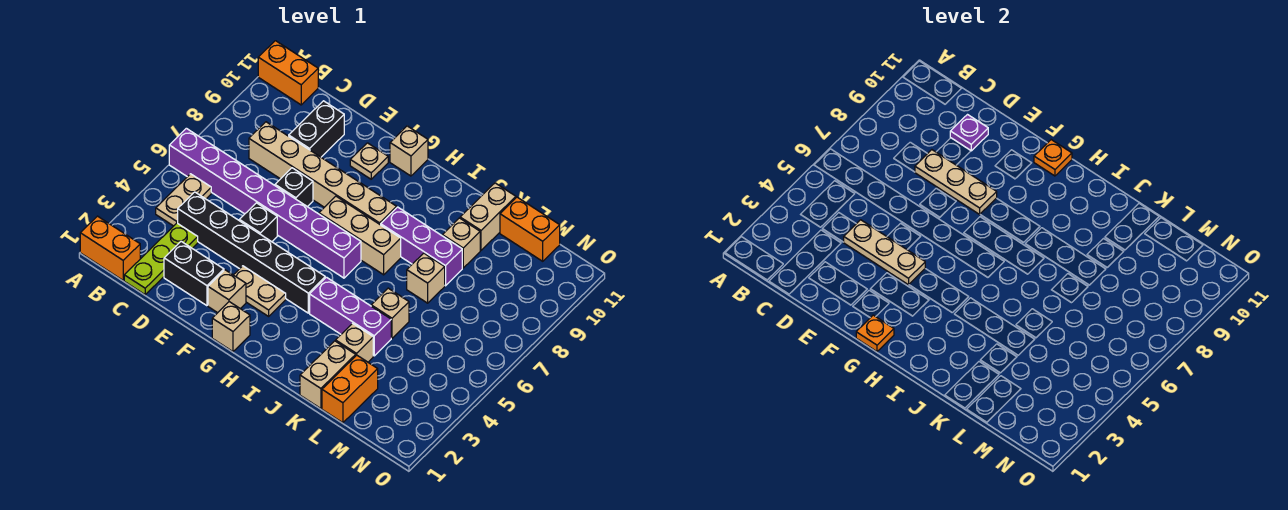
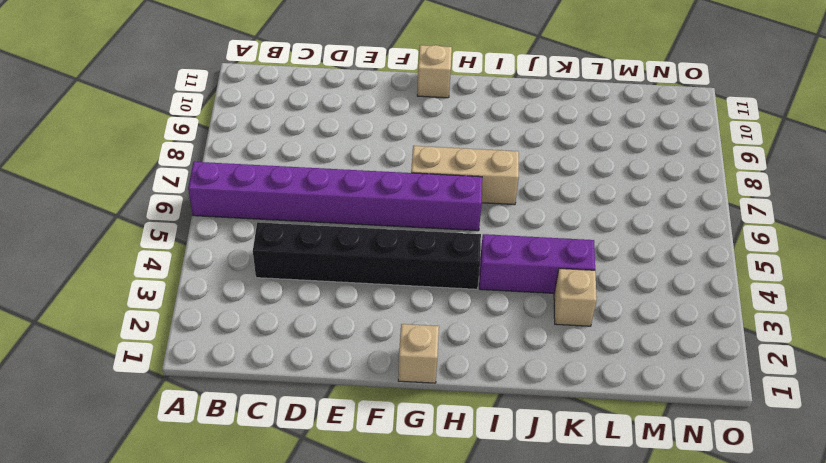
none -> orange 1x2 brick [80,216,140,280]
none -> orange 1x2 brick [258,41,318,105]
none -> tan 1x2 plate [156,174,211,226]
none -> lime 1x3 plate [124,223,198,295]

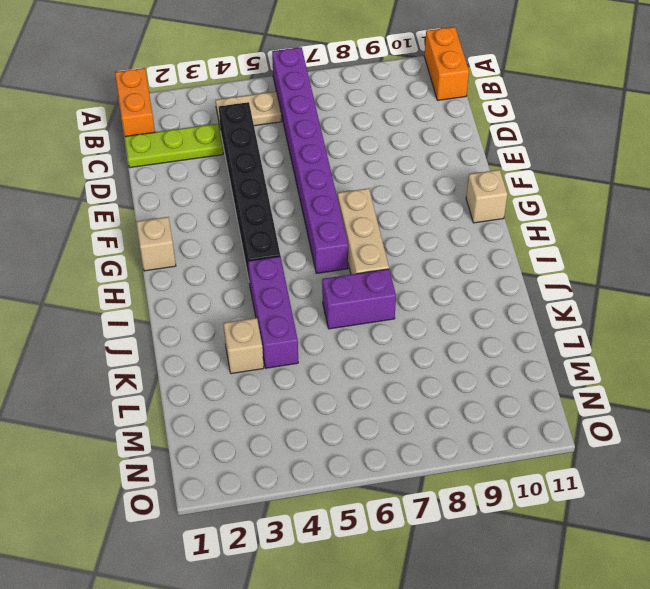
purple 1x2 brick [322,269,396,329] -> none
none -> tan 1x6 brick [249,122,397,225]
none -> black 1x2 brick [164,241,224,306]
none -> black 1x2 brick [289,101,344,157]
none -> black 1x1 brick [239,203,277,242]

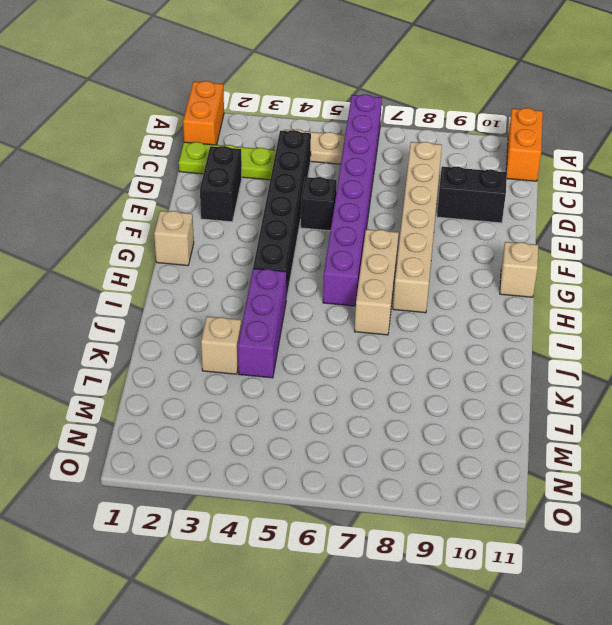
none -> black 1x1 brick [275,168,313,207]
none -> tan 1x1 brick [208,270,246,313]
none -> tan 1x2 plate [234,266,286,316]
none -> tan 1x1 plate [350,143,388,179]

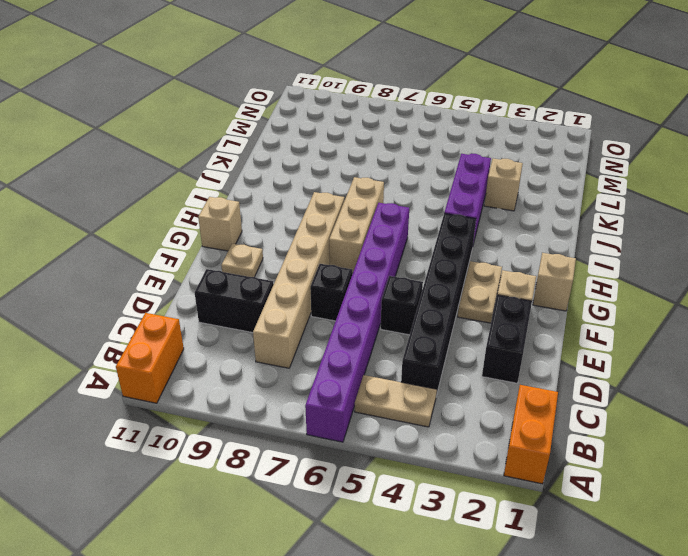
none -> lime 1x3 plate [124,223,198,295]
none -> purple 1x3 brick [381,207,462,286]
none -> tan 1x2 brick [300,341,356,409]
none -> tan 1x1 brick [371,288,409,338]

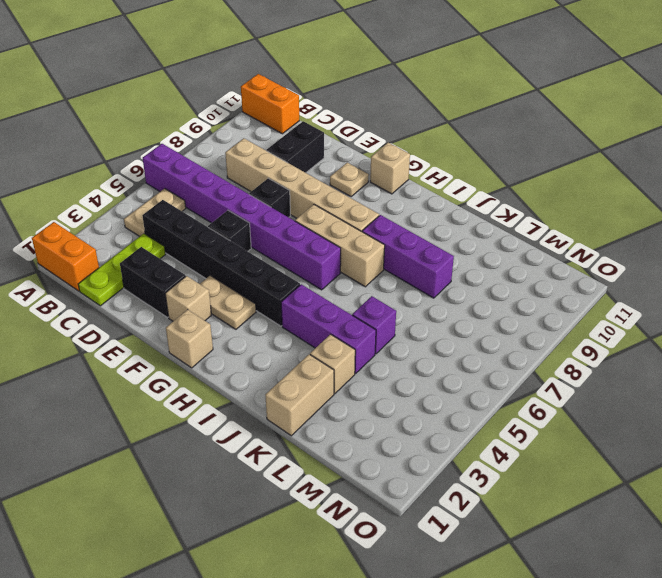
purple 1x1 brick [352,296,396,354] -> tan 1x1 brick [371,288,409,338]
none -> tan 1x1 brick [407,253,445,303]
none -> tan 1x1 brick [442,218,480,268]
none -> tan 1x2 brick [460,183,516,250]
none -> orange 1x2 brick [322,355,378,423]

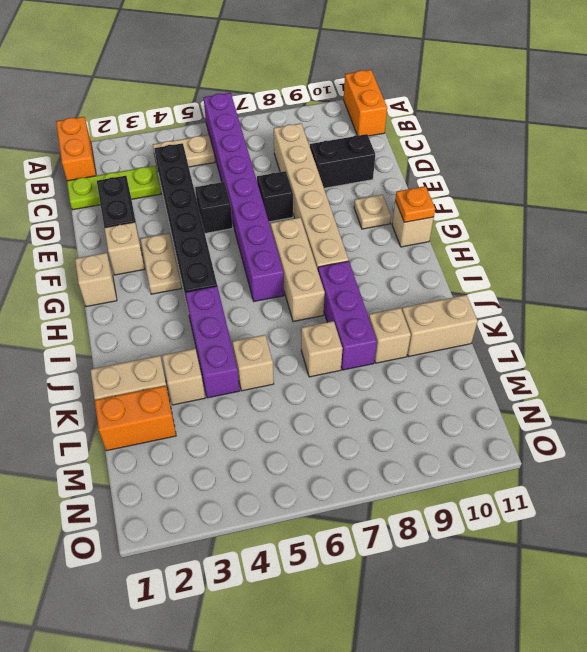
none -> orange 1x2 brick [500,197,560,261]
none -> tan 1x3 plate [844,220,925,285]
none -> tan 1x3 plate [915,150,997,214]
none -> purple 1x1 plate [950,115,988,151]

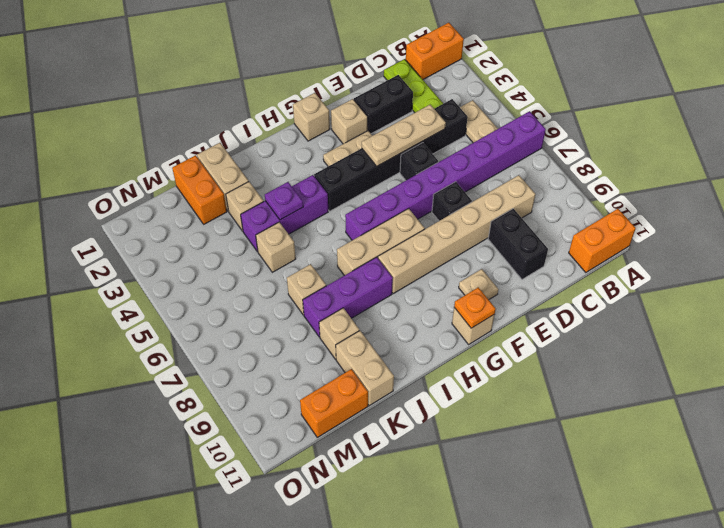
purple 1x1 plate [265,182,303,220] -> purple 1x1 plate moved to [950,115,988,151]
none -> tan 1x3 plate [915,150,997,214]
none -> orange 1x1 plate [856,315,894,351]

